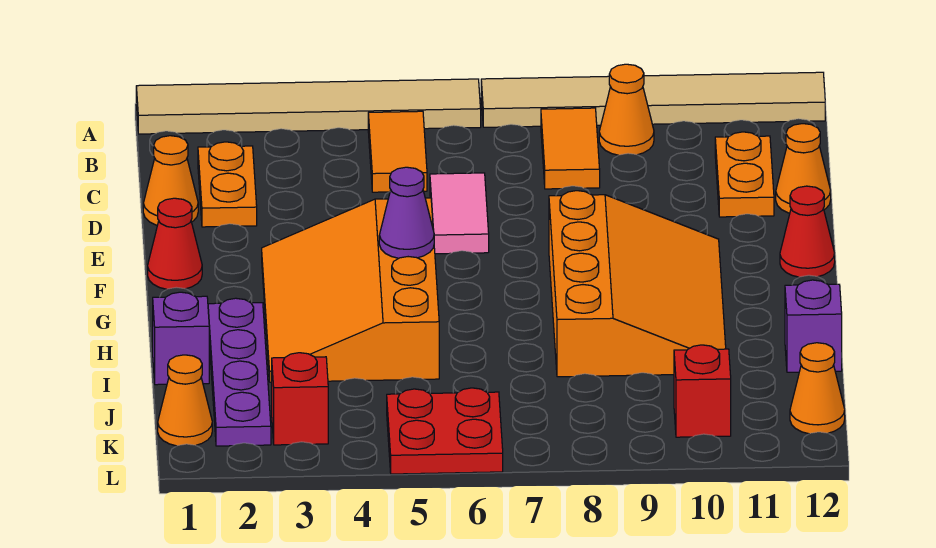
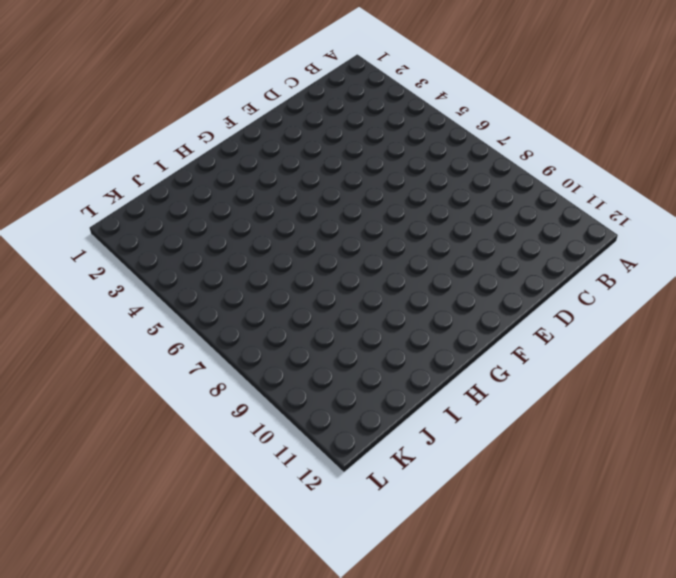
none -> tan 1x6 tile [136,79,481,134]
none -> tan 1x6 tile [481,72,825,127]
none -> orange 1x2 tile [368,111,427,192]

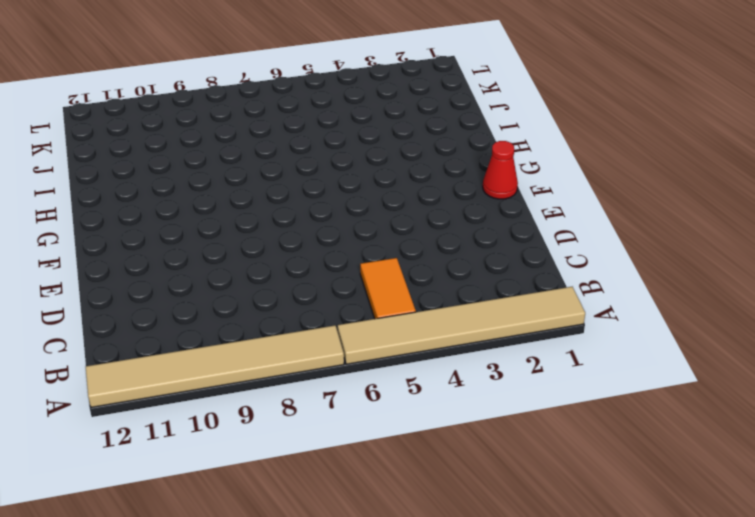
none -> orange 1x2 tile [541,108,600,189]
none -> orange 1x1 cone [599,64,654,155]
none -> orange 1x2 plate [198,142,257,227]

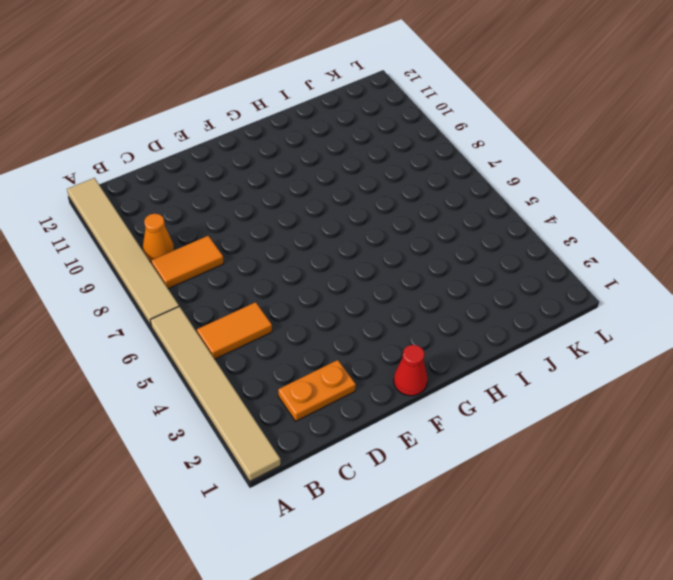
none -> orange 1x2 plate [715,132,774,217]
none -> orange 1x1 cone [143,136,198,225]
none -> pink 1x2 tile [430,173,489,254]

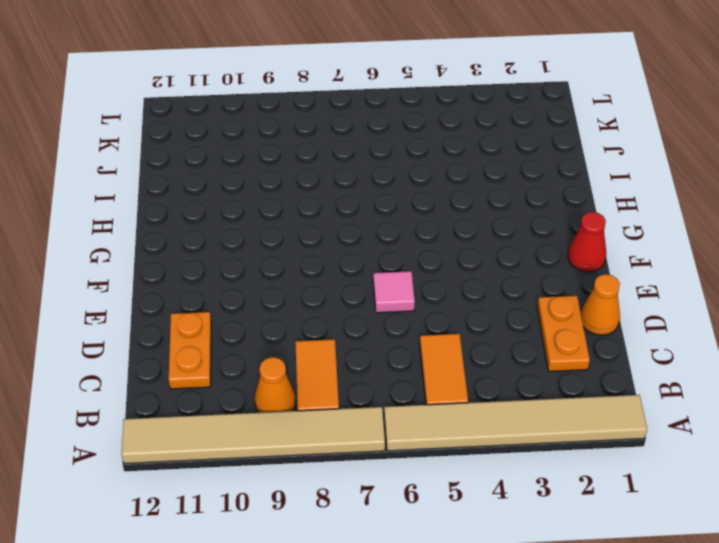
pink 1x1 tile [373,271,415,313] -> pink 1x2 tile [430,173,489,254]
none -> orange 1x1 cone [776,124,831,213]
none -> orange 3x4 slope [262,198,439,382]
none -> orange 3x4 slope [549,191,726,377]

